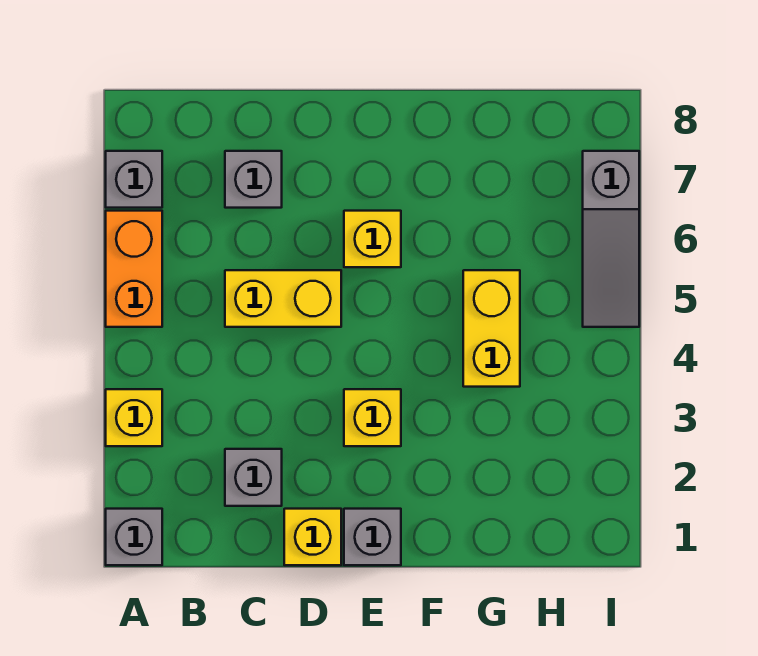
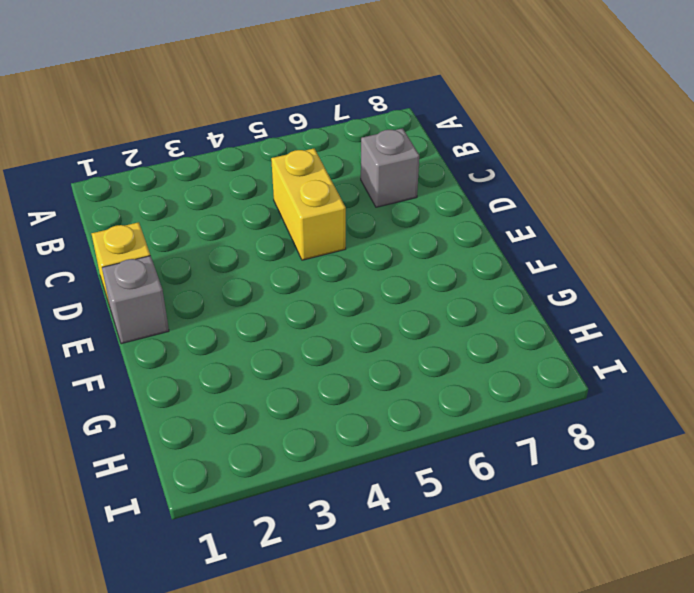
none -> grey 1x1 brick [106,509,162,565]
none -> yellow 1x1 brick [106,389,162,446]
none -> orange 1x2 brick [106,211,162,327]

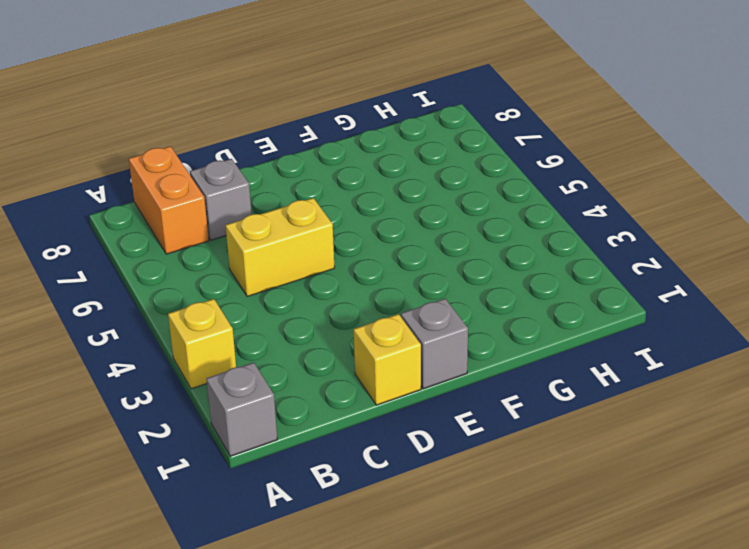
orange 1x2 brick [129,146,209,254] -> orange 1x2 brick moved to [106,211,162,327]
none -> grey 1x1 brick [106,151,162,208]
none -> grey 1x1 brick [225,449,282,506]
none -> yellow 1x1 brick [344,389,401,446]

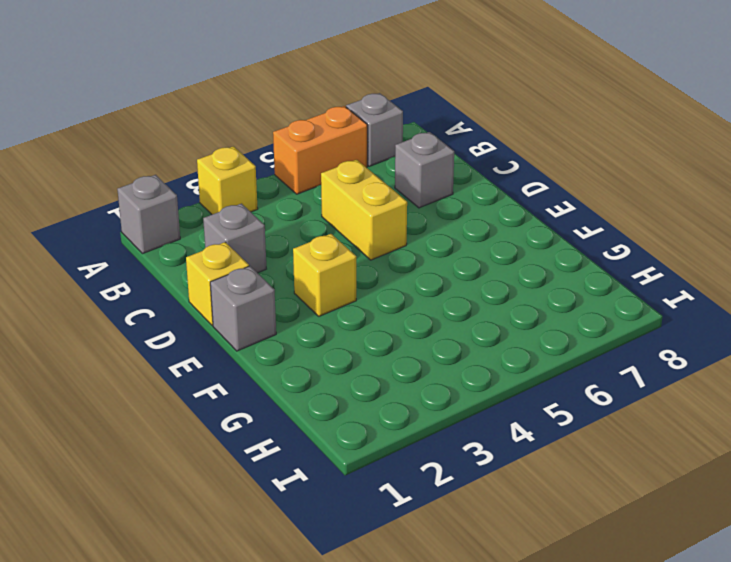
none -> yellow 1x1 brick [344,211,401,267]
none -> yellow 1x2 brick [463,270,520,387]
none -> grey 1x3 slope [583,151,639,327]

